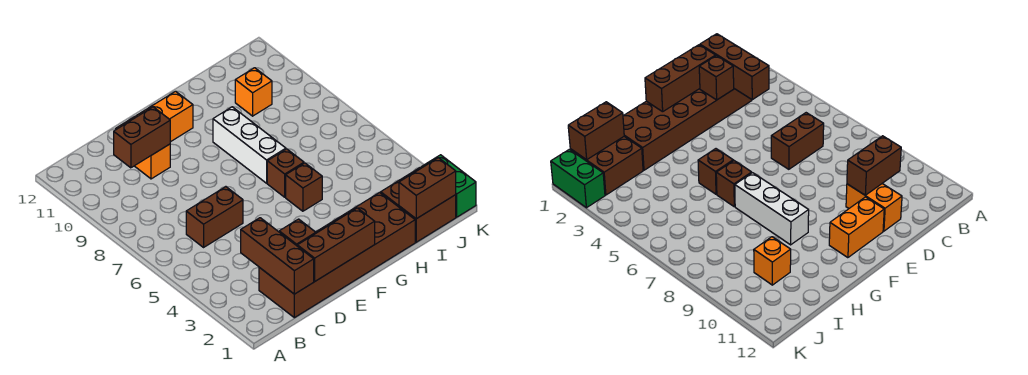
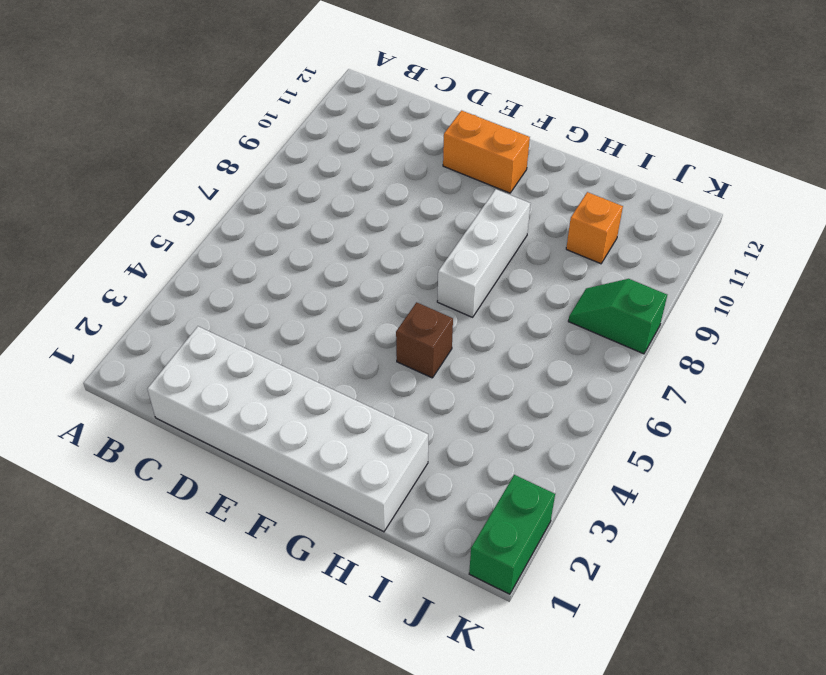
white 2x6 brick [147,326,428,532] -> brown 2x6 brick [259,192,415,318]
green 1x2 slope [568,279,667,354] -> none
none -> brown 1x2 brick [186,187,243,247]
none -> orange 1x2 brick [116,117,170,179]
none -> brown 1x1 brick [267,149,304,197]

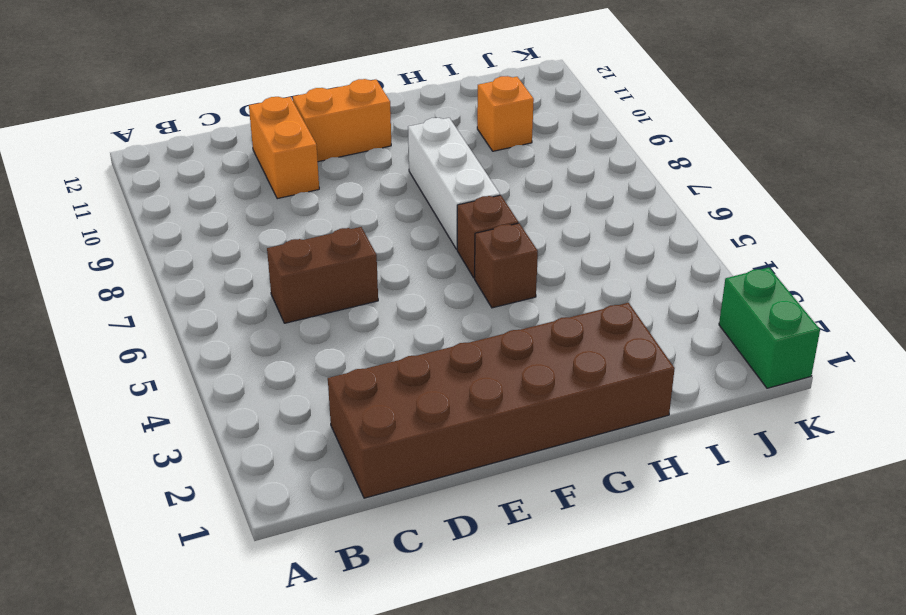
none -> brown 2x2 brick [381,167,456,242]
none -> brown 1x3 brick [241,218,314,294]
none -> brown 1x2 brick [114,107,170,168]

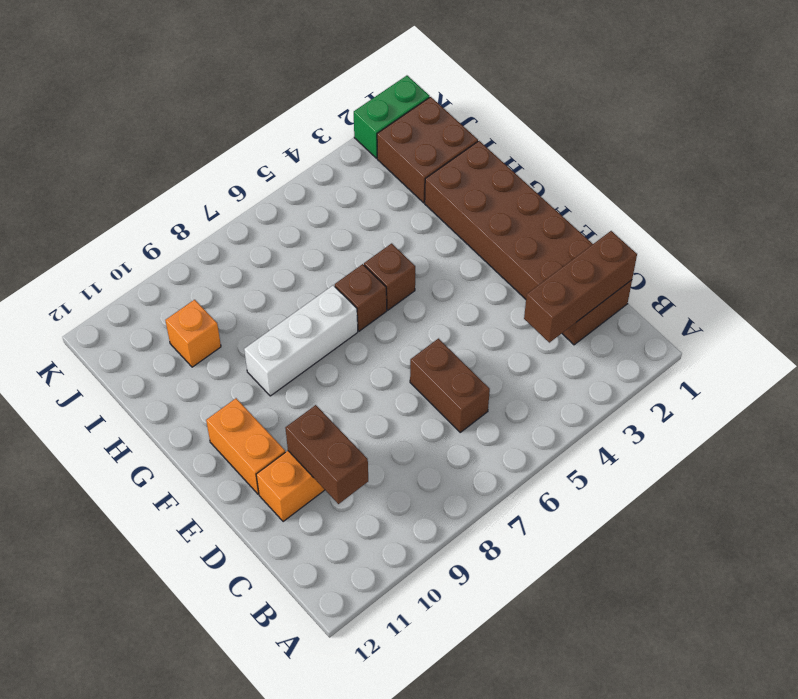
none -> brown 1x3 brick [297,208,375,282]
none -> brown 1x1 brick [279,219,316,246]
none -> brown 1x2 brick [399,158,456,219]

